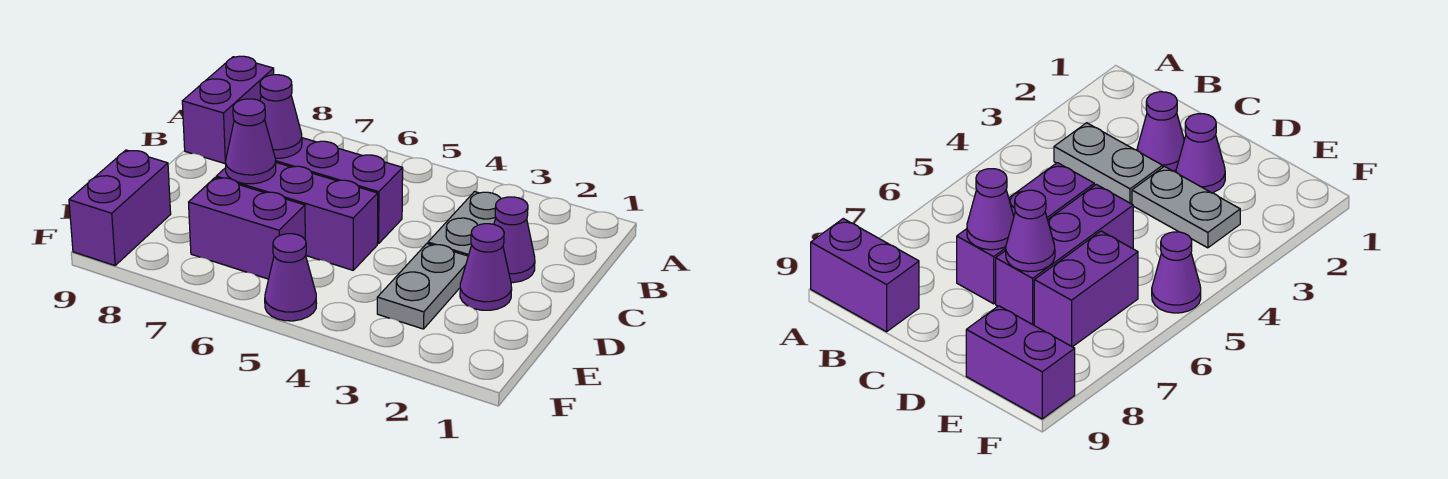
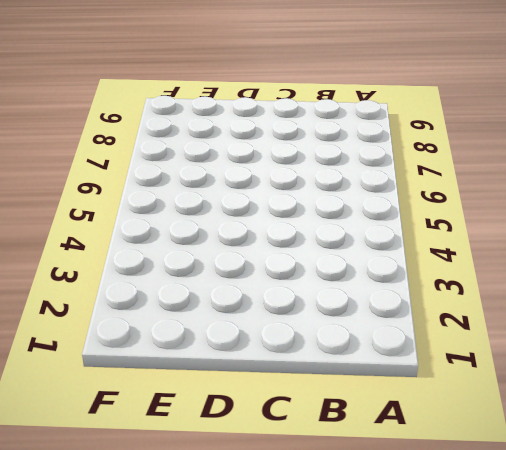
none -> purple 1x2 brick [182,56,274,164]
none -> grey 1x2 plate [428,192,501,256]
none -> purple 1x1 cone [494,197,535,283]

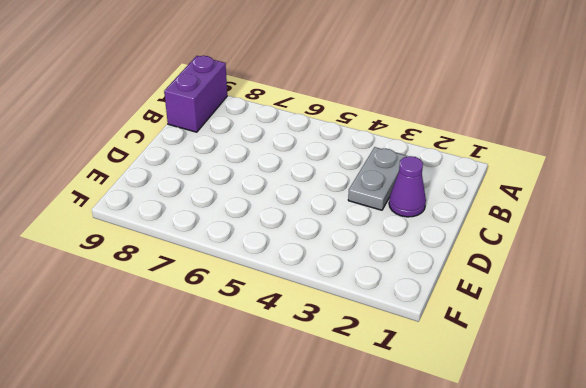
none -> purple 1x3 brick [275,138,403,244]
none -> purple 1x1 cone [460,224,512,310]
none -> grey 1x2 plate [377,244,468,329]

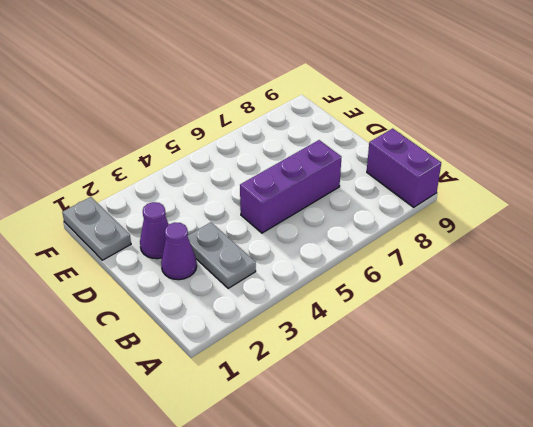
grey 1x2 plate [62,197,131,260] -> grey 1x2 plate moved to [377,244,468,329]
none -> purple 1x3 brick [216,163,378,270]
none -> purple 1x2 brick [189,177,305,279]
none -> purple 1x2 brick [69,150,171,265]

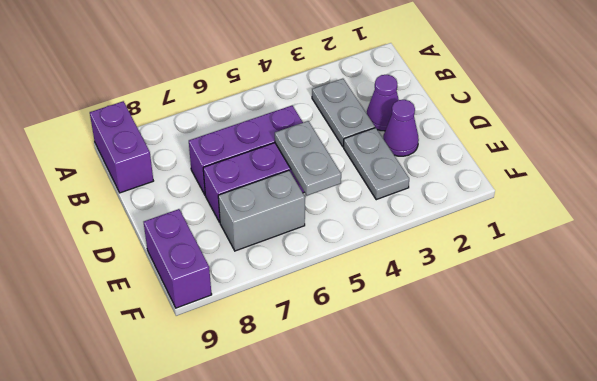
grey 1x2 plate [275,121,341,196] -> none
grey 1x2 brick [218,170,305,251] -> purple 1x2 brick [189,177,305,279]
none -> purple 1x1 cone [265,234,317,321]
none -> purple 1x1 cone [260,75,302,158]
none -> purple 1x1 cone [226,99,276,184]

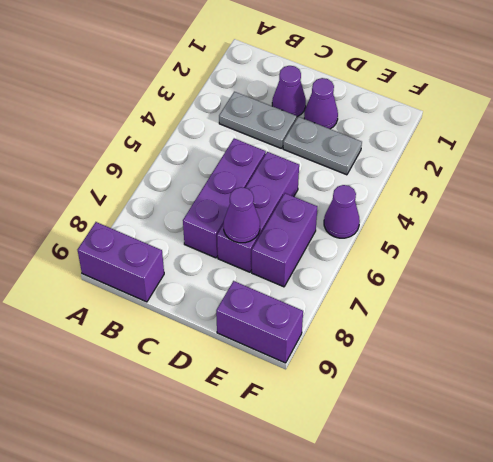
none -> purple 1x1 cone [260,75,302,158]

